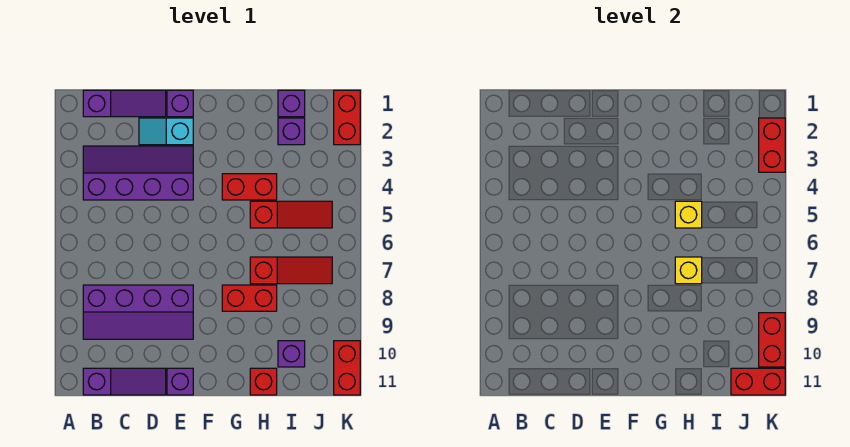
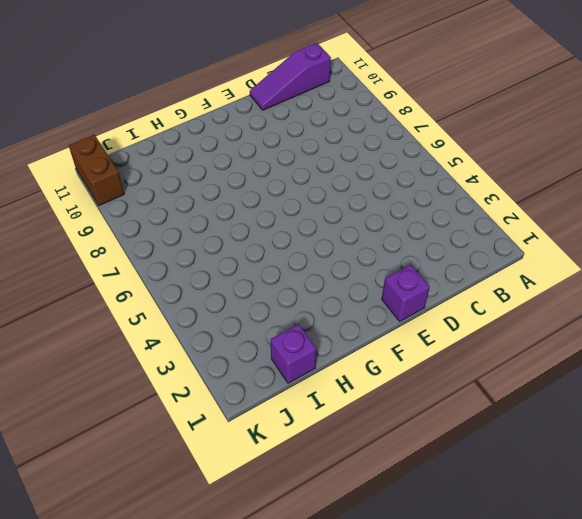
brown 1x2 brick [69,135,124,206] -> red 1x2 brick [334,341,360,395]
none -> purple 1x3 slope [83,90,166,117]
none -> purple 2x4 slope [83,146,193,200]
none -> purple 2x4 slope [83,285,193,339]

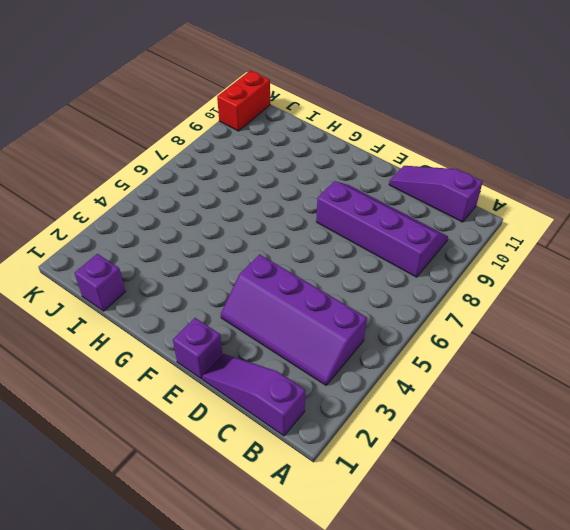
none -> cyan 1x2 slope [139,118,193,145]
none -> purple 1x1 brick [167,368,193,395]
none -> red 1x2 brick [222,174,277,200]

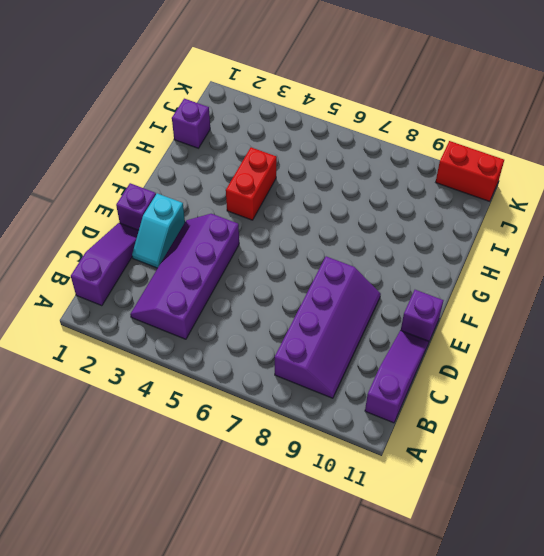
none -> red 1x2 brick [222,285,277,311]
none -> red 1x3 slope [250,201,332,228]
none -> red 1x3 slope [250,257,332,284]

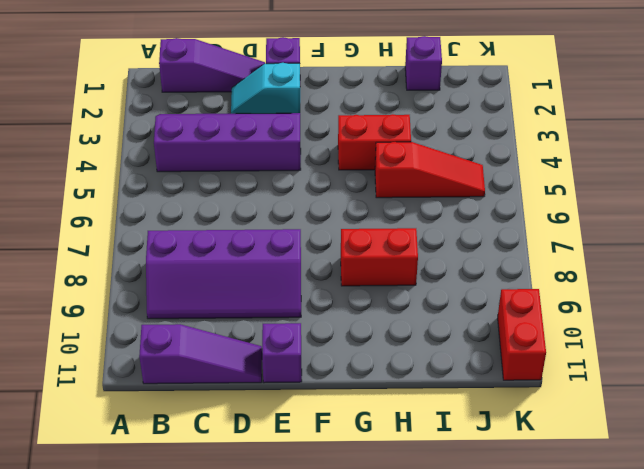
none -> red 1x3 slope [250,257,332,284]
none -> red 1x1 brick [250,368,277,395]
none -> purple 1x1 brick [278,118,305,145]

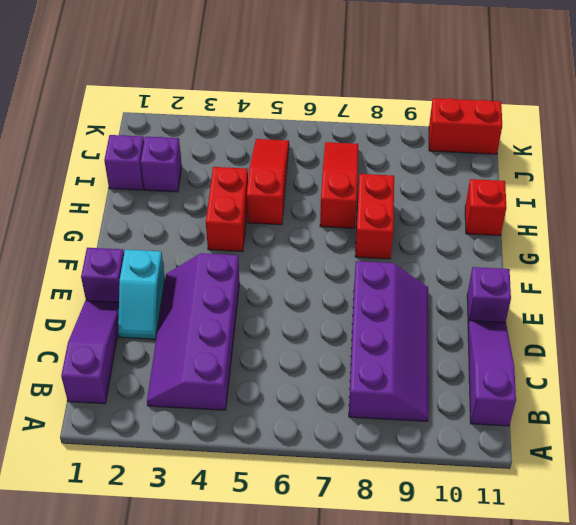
none -> purple 1x1 brick [278,341,305,367]
none -> red 1x2 brick [334,90,360,145]
none -> yellow 1x1 brick [675,201,702,228]

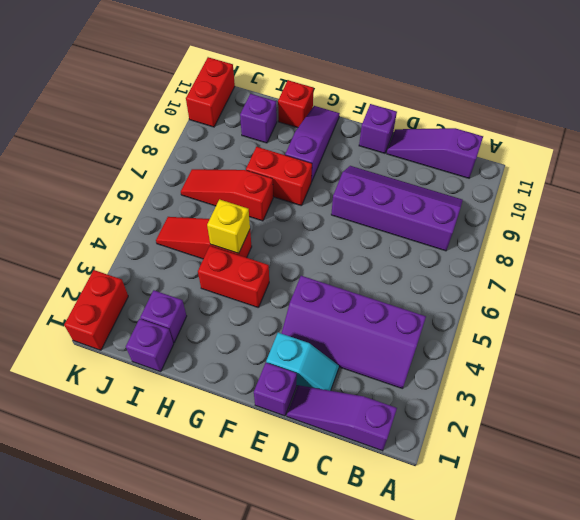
purple 1x3 slope [285,106,340,182] -> none
none -> yellow 1x1 brick [675,257,702,284]
none -> red 1x2 brick [731,368,785,395]
none -> red 1x2 brick [759,118,785,172]

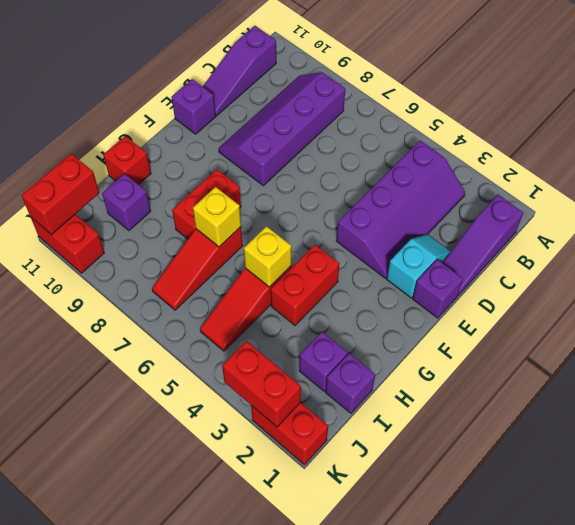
none -> red 1x2 brick [759,313,785,367]

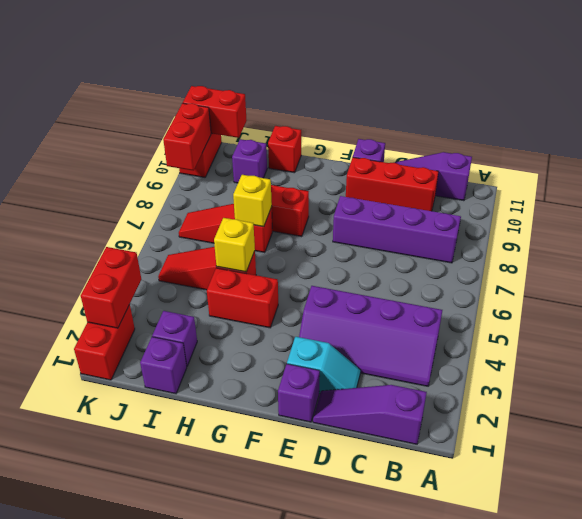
red 1x3 brick [346,157,439,211] -> none

